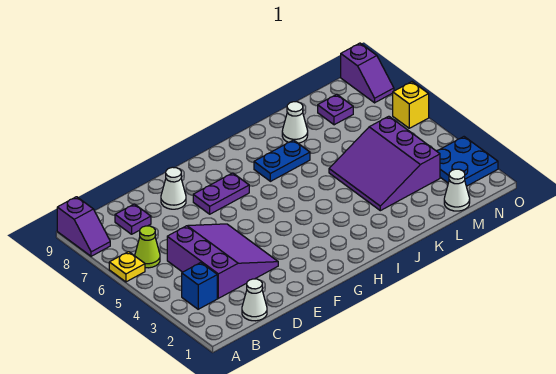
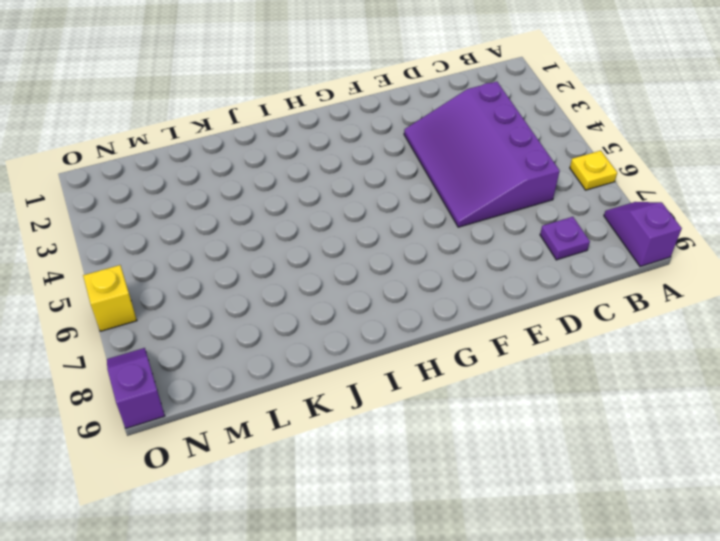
purple 3x4 slope [404,82,560,227] -> purple 3x3 slope [167,224,278,298]
none -> blue 1x1 brick [182,263,217,309]
none -> lime 1x1 cone [135,226,160,268]
none -> white 1x1 cone [242,279,267,321]

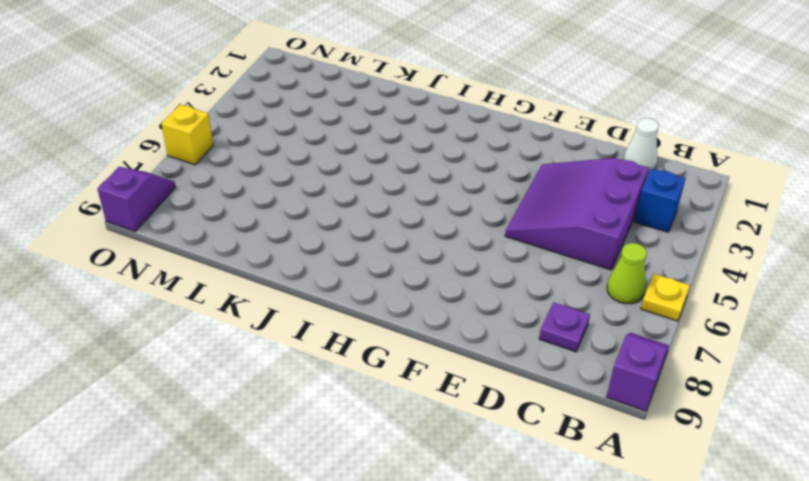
none -> white 1x1 cone [161,167,186,209]
none -> purple 1x2 plate [193,173,249,214]
none -> blue 1x2 plate [254,140,310,181]

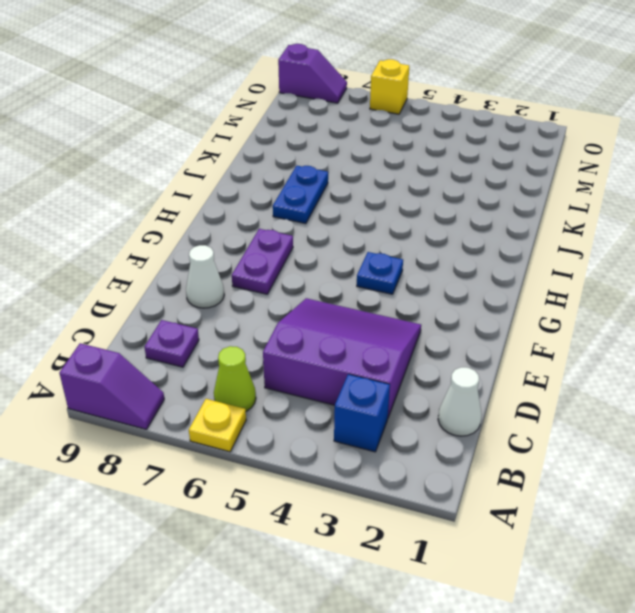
blue 1x1 plate [357,252,403,294] -> none
none -> purple 3x3 slope [329,116,440,211]
none -> white 1x1 cone [282,102,308,143]
none -> white 1x1 cone [444,169,470,211]

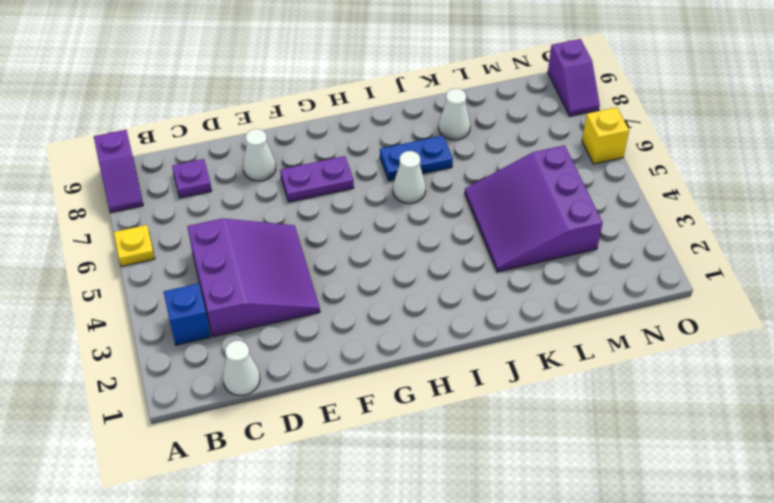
white 1x1 cone [393,151,426,203] -> white 1x1 cone moved to [444,169,470,211]
none -> lime 1x1 cone [135,226,160,268]
none -> purple 1x1 plate [318,94,353,125]
none -> blue 2x2 plate [437,137,498,186]

